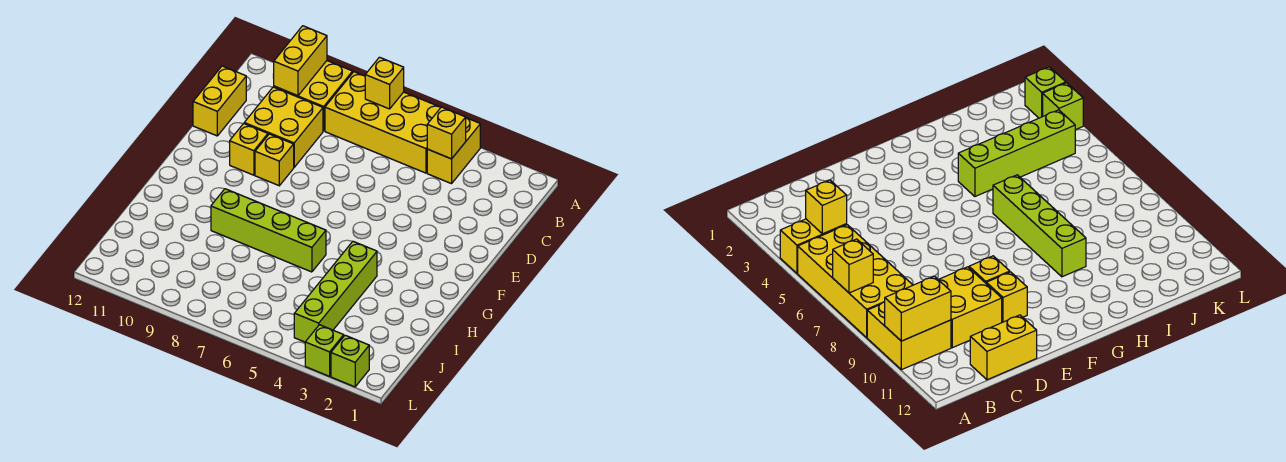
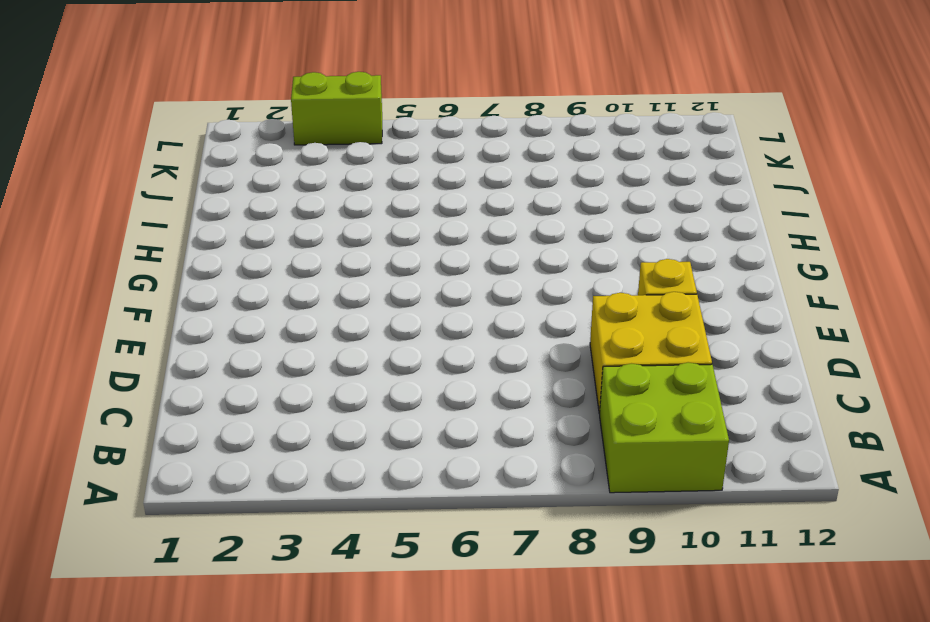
lime 2x2 brick [600,362,729,493] -> yellow 2x2 brick [274,61,353,131]
lime 1x2 brick [291,72,382,145] -> lime 1x1 brick [305,325,344,376]
none -> yellow 1x2 brick [427,118,480,184]
none -> yellow 2x4 brick [325,72,441,173]
none -> yellow 1x2 brick [193,66,246,136]

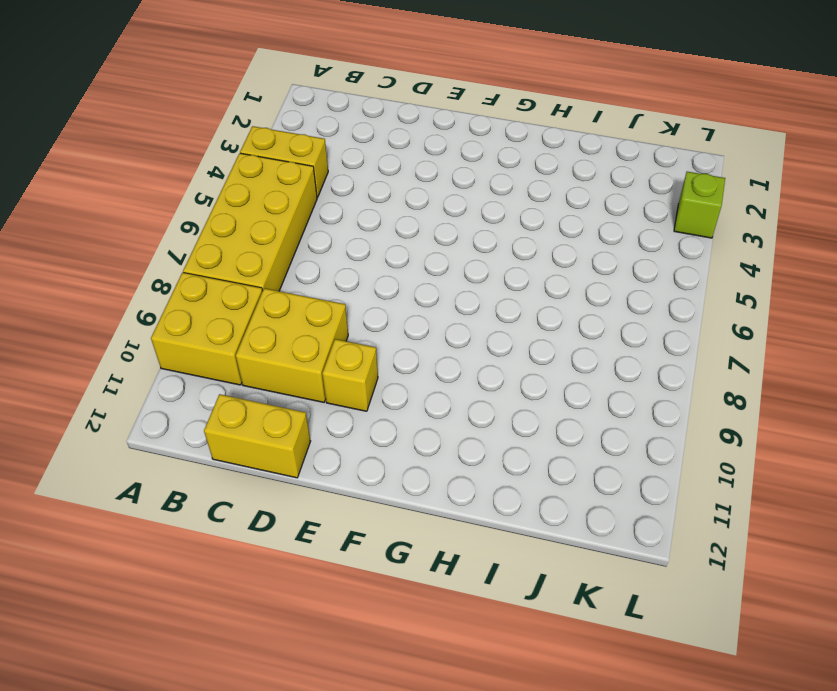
none -> yellow 1x1 brick [255,134,294,186]
none -> lime 1x4 brick [294,241,377,342]
none -> lime 1x4 brick [211,189,326,272]

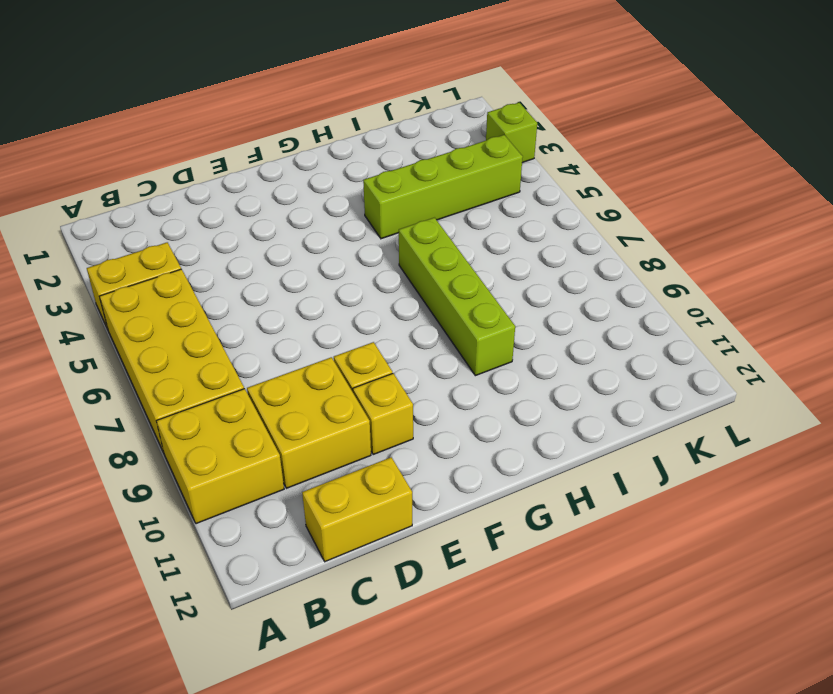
none -> lime 1x1 brick [331,335,369,387]
none -> yellow 1x1 brick [365,57,404,109]
none -> yellow 1x2 brick [273,26,327,96]

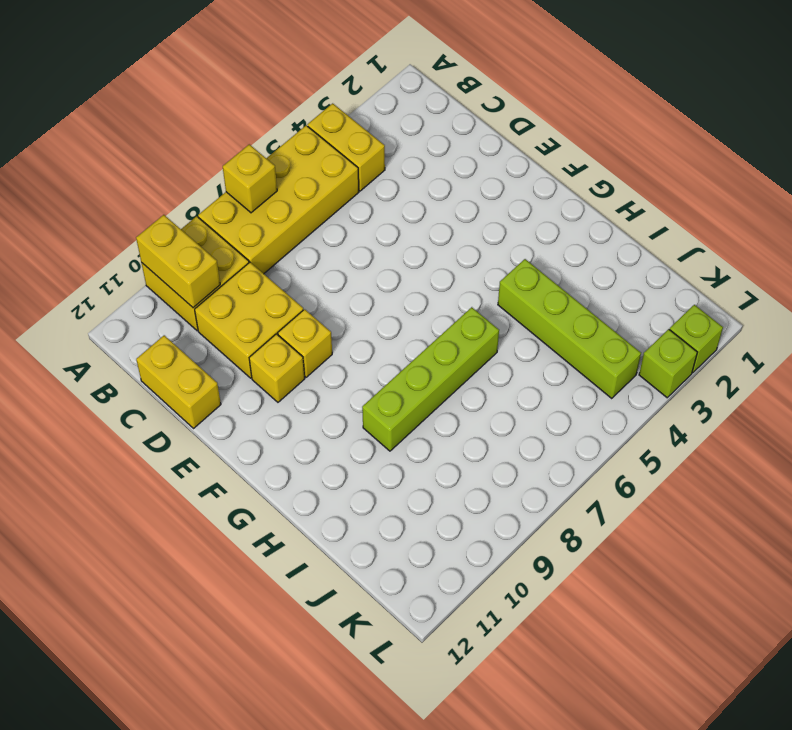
none -> yellow 1x1 brick [427,107,466,159]

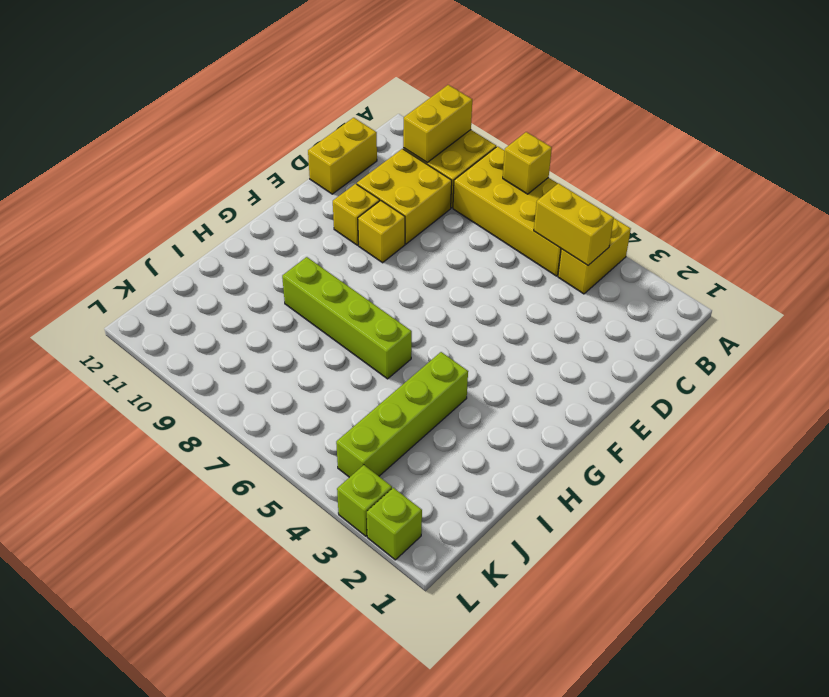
yellow 1x2 brick [534,183,614,265] -> yellow 1x1 brick [427,107,466,159]

